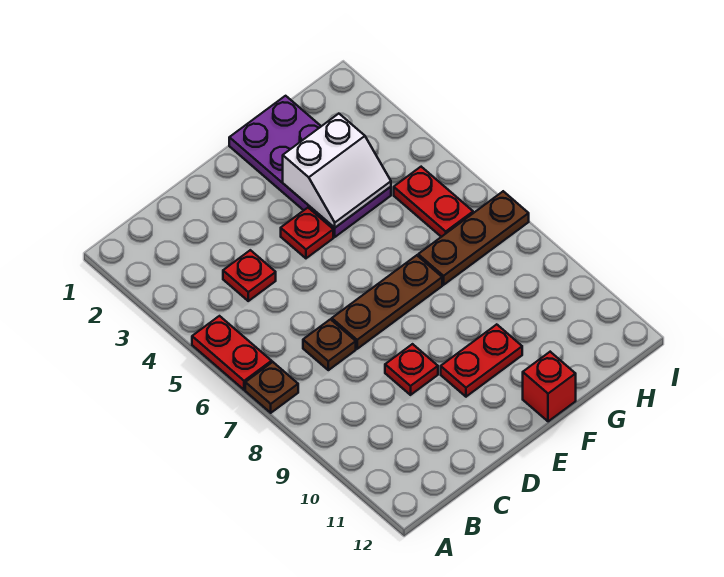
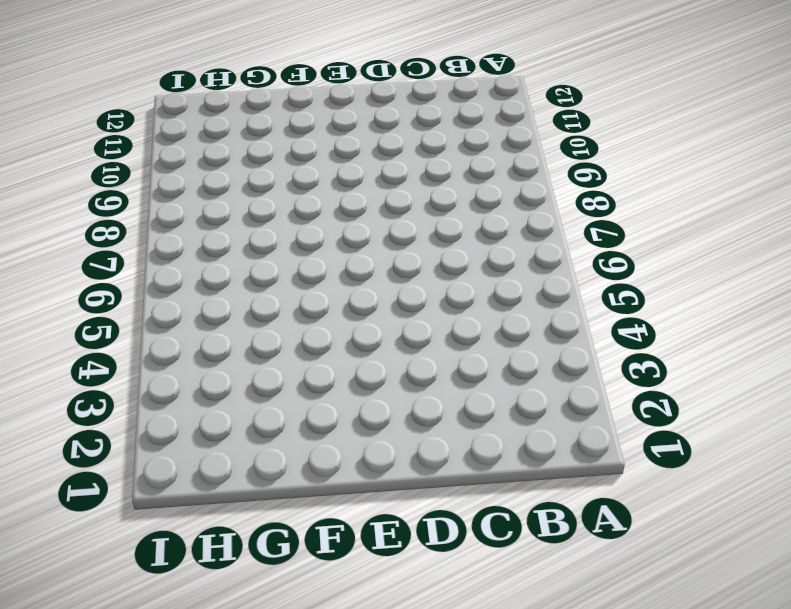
none -> red 1x2 plate [192,316,272,390]
none -> brown 1x1 plate [245,362,298,413]
none -> red 1x1 plate [223,250,276,301]

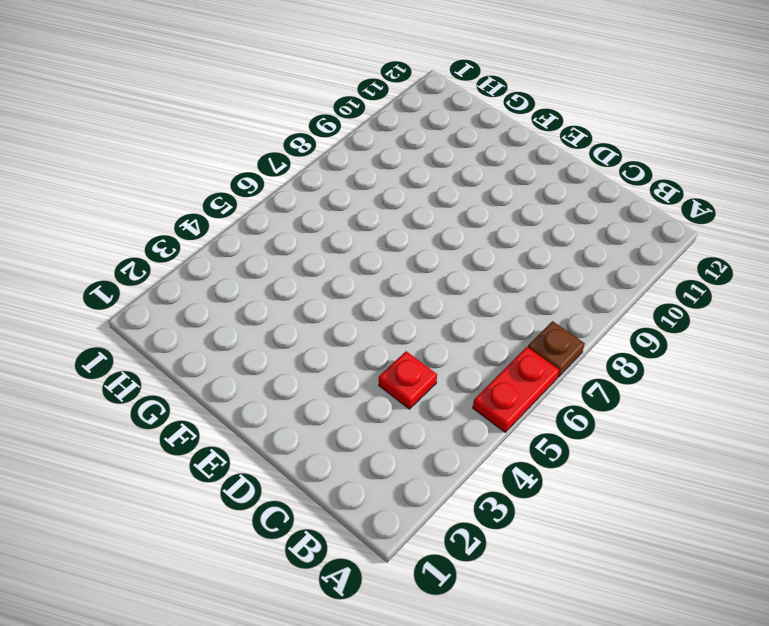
none -> brown 1x1 plate [303,319,356,370]
none -> brown 1x3 plate [332,255,442,349]
none -> red 1x1 plate [385,344,438,395]

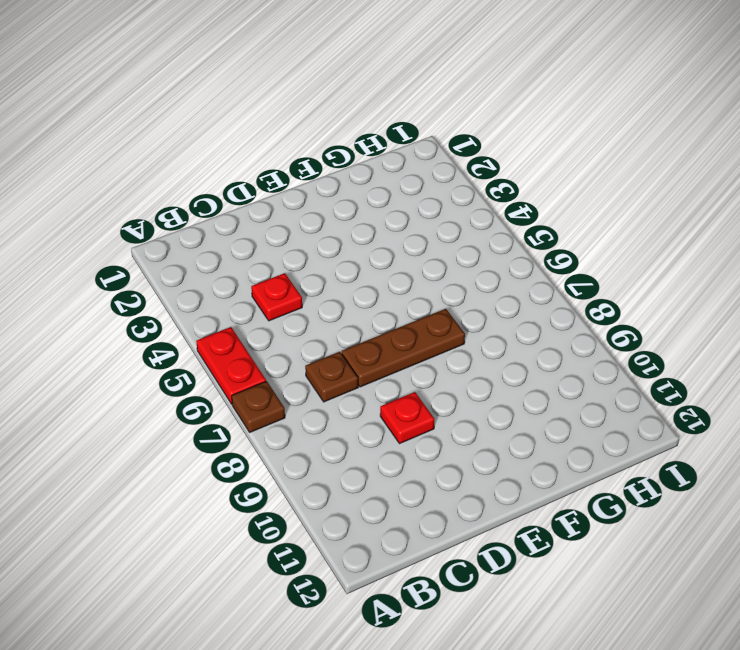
none -> red 1x1 plate [281,208,333,258]
none -> red 1x2 plate [441,324,522,397]
none -> purple 2x4 plate [229,96,391,237]

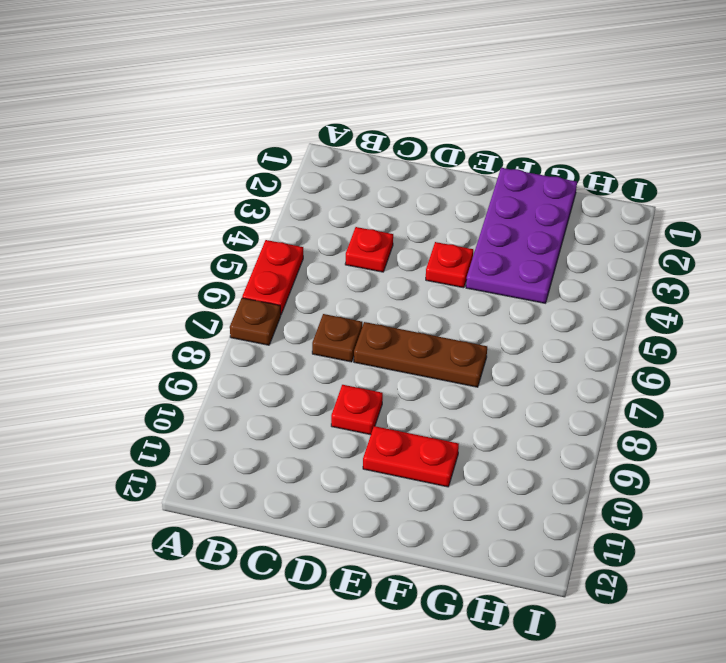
none -> red 1x1 brick [523,352,576,421]
none -> brown 1x3 plate [418,191,529,285]
none -> red 1x2 plate [394,167,473,237]

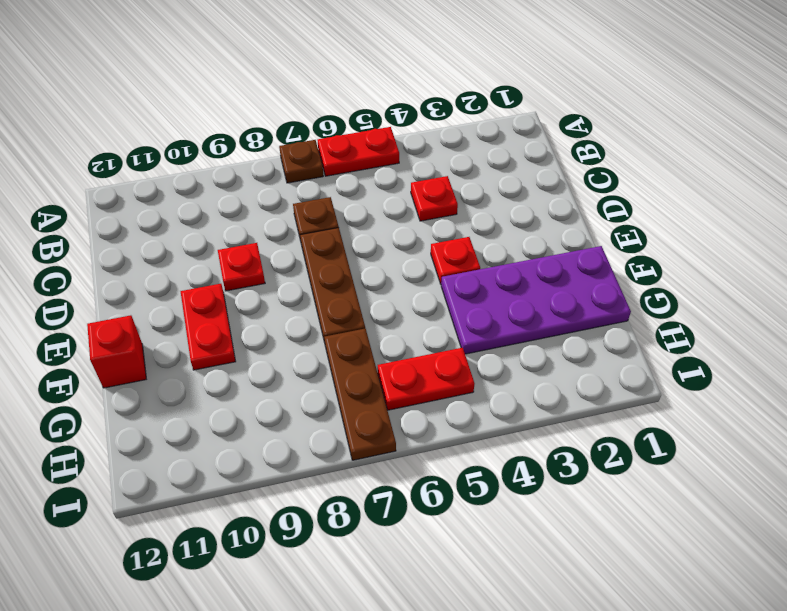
none -> white 2x2 slope [283,114,391,228]

